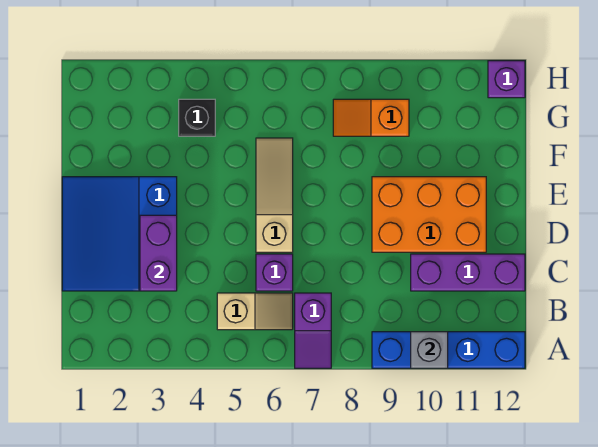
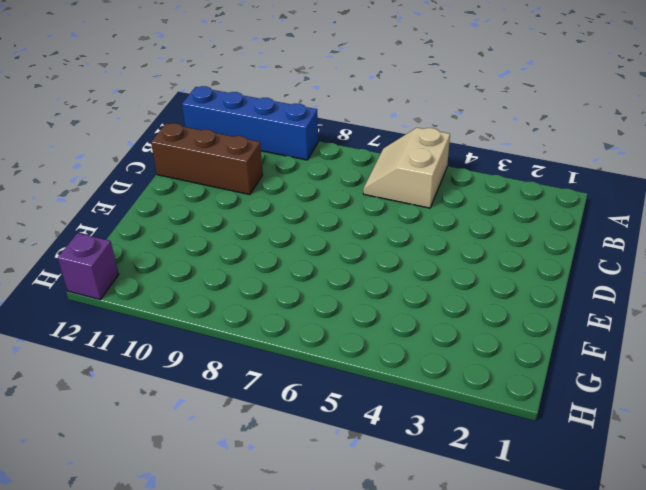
tan 2x2 slope [363,128,450,208] -> tan 1x2 slope [217,293,293,330]
brown 1x3 brick [151,123,263,195] -> purple 1x3 brick [411,254,525,291]
none -> purple 1x2 slope [295,293,331,368]
none -> blue 3x3 slope [62,177,177,291]
none -> purple 1x1 brick [256,254,293,291]

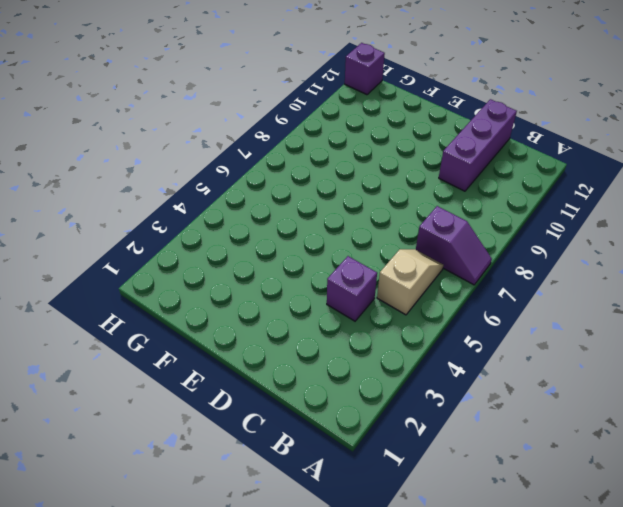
purple 1x1 brick [327,256,377,321] -> purple 1x1 brick moved to [256,254,293,291]
none -> blue 1x4 brick [372,332,525,368]
none -> blue 3x3 slope [62,177,177,291]
none -> tan 1x3 slope [256,138,293,252]

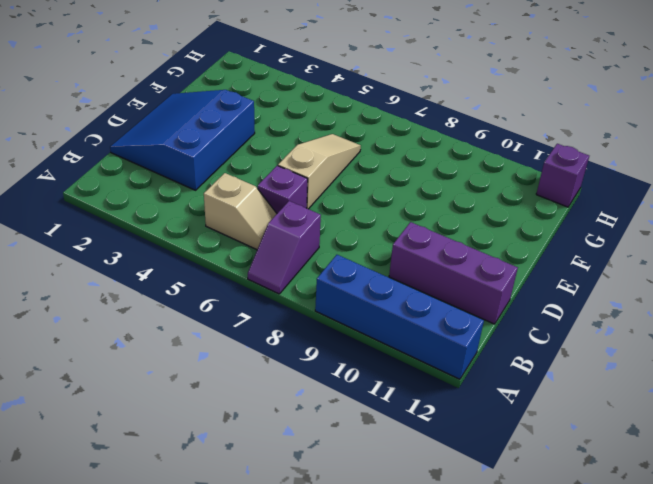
none -> orange 2x3 brick [372,177,486,252]
none -> black 1x1 brick [179,99,215,136]
none -> orange 1x2 slope [333,99,409,136]

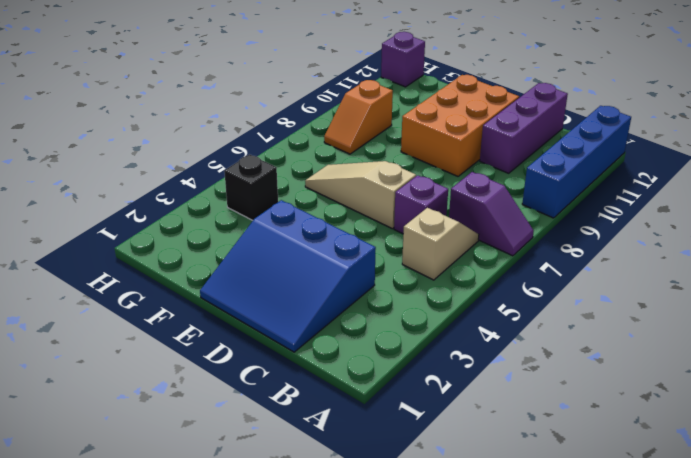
none -> grey 1x1 brick [411,332,448,368]
none -> purple 1x2 brick [140,215,177,291]

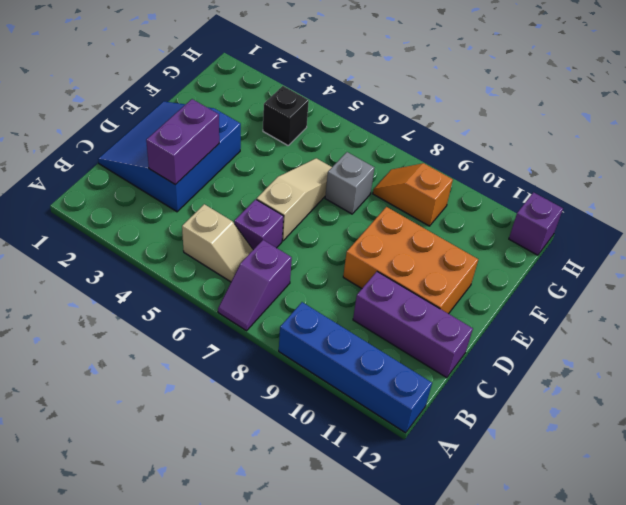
grey 1x1 brick [325,152,374,214] -> grey 1x1 brick moved to [411,332,448,368]

